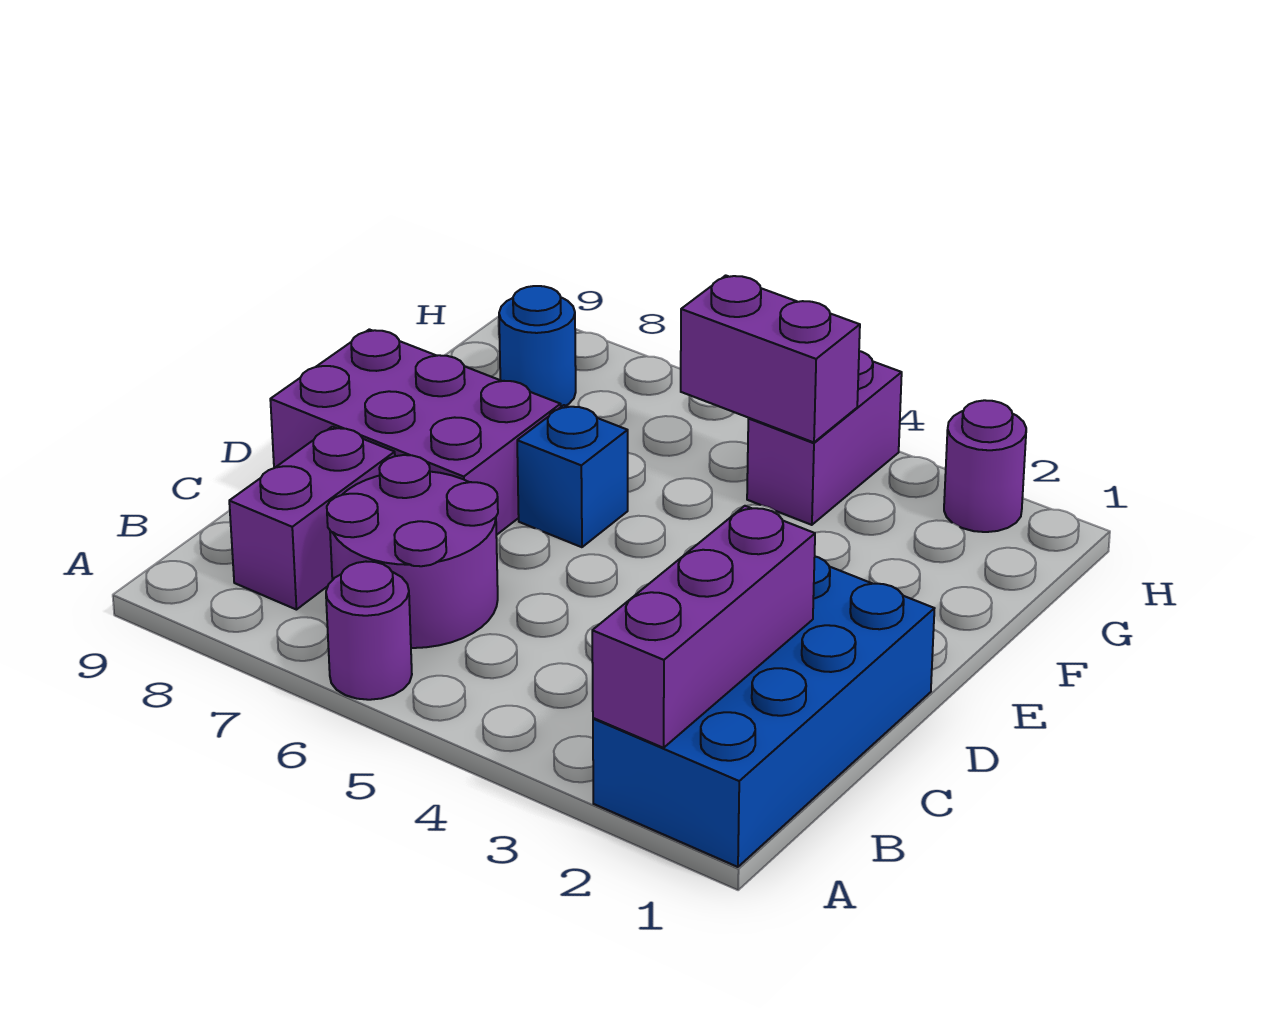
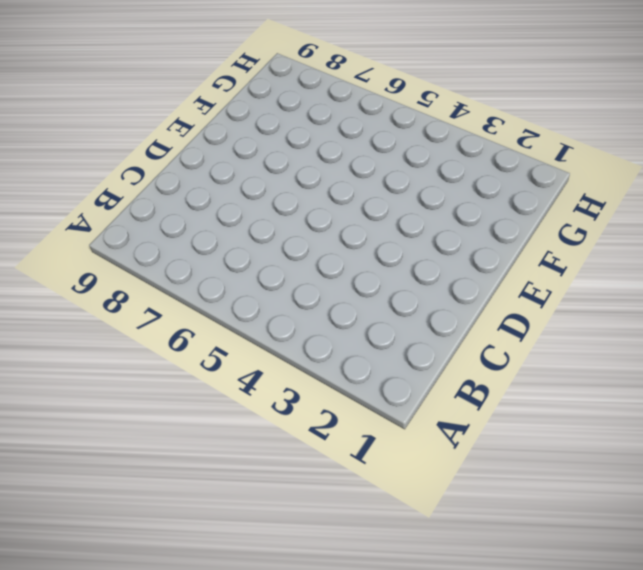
none -> blue 2x4 brick [593,557,935,867]
none -> purple 1x1 round brick [326,562,412,700]

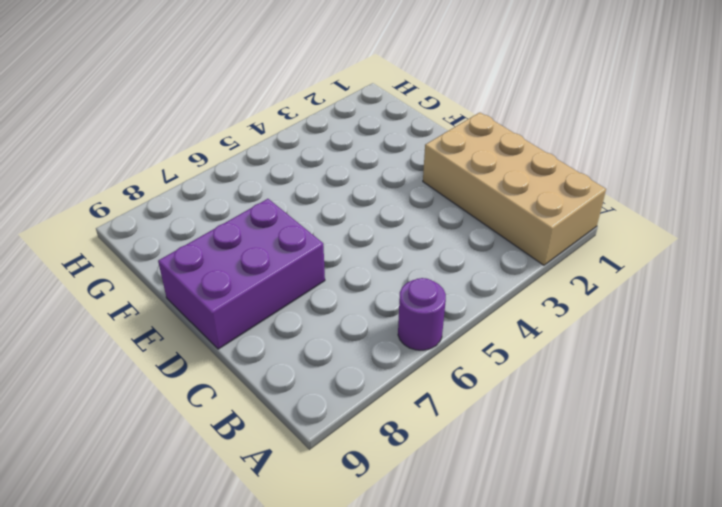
tan 2x4 brick [423,113,606,265] -> blue 2x4 brick [593,557,935,867]
none -> purple 2x2 round brick [327,455,498,648]
none -> purple 1x2 brick [229,427,395,610]

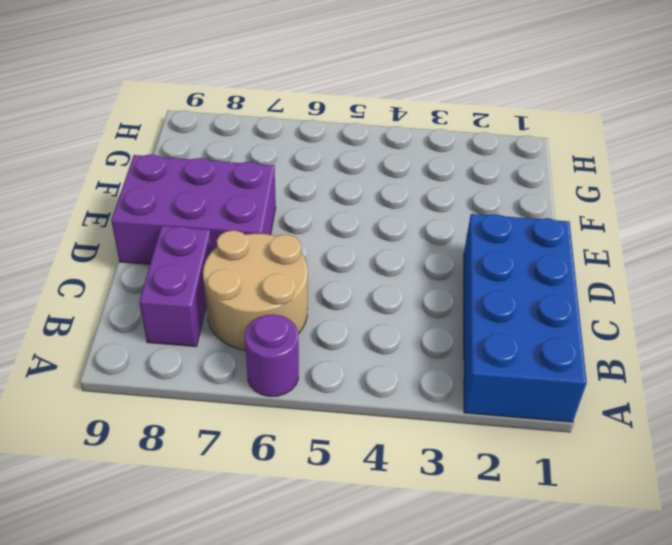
tan 2x2 round brick [203,230,308,350] -> purple 2x2 round brick [327,455,498,648]
none -> blue 1x1 brick [517,405,628,547]
none -> purple 1x2 brick [747,351,902,525]

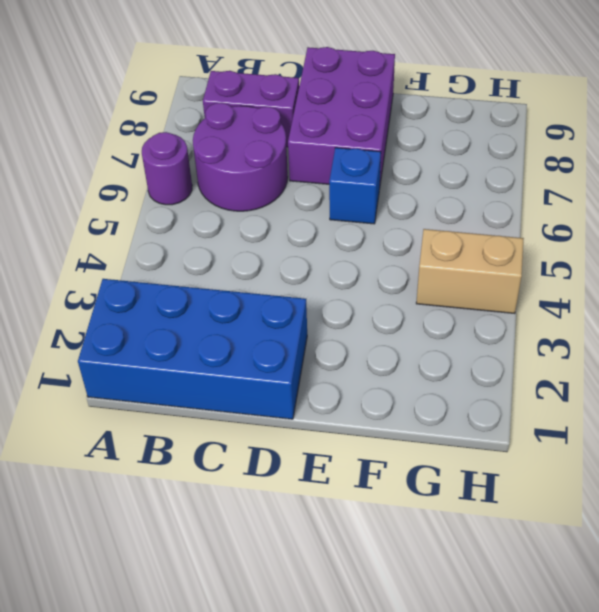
tan 1x2 brick [416,229,524,313] -> purple 1x2 brick [747,351,902,525]
none -> blue 1x1 round brick [499,286,576,407]
none -> purple 1x1 round brick [944,400,1026,532]

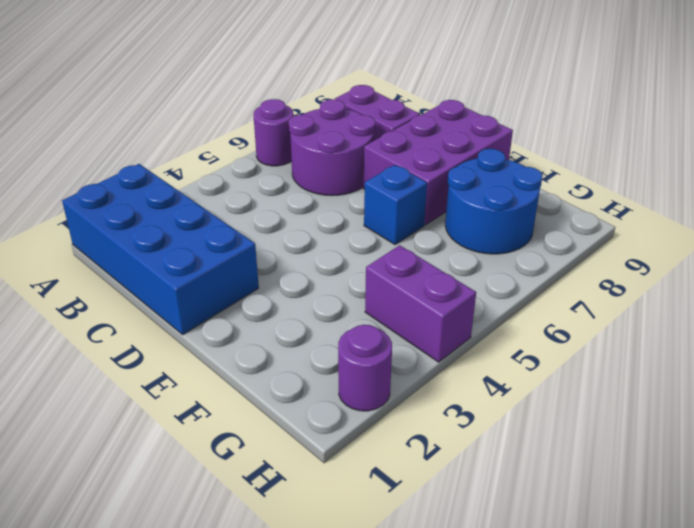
blue 2x2 round brick [445,149,543,254] -> blue 1x1 round brick [499,286,576,407]
none -> purple 1x3 brick [592,506,815,748]
none -> purple 1x2 brick [681,275,860,442]

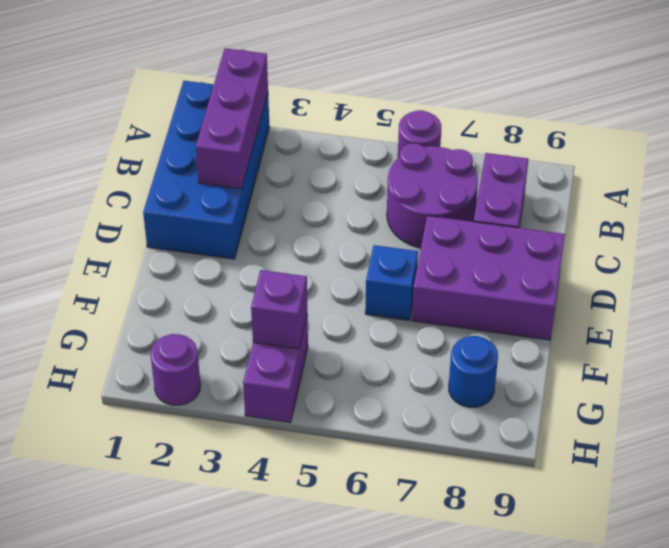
purple 1x1 brick [251,270,307,349] -> purple 1x2 brick [681,275,860,442]

